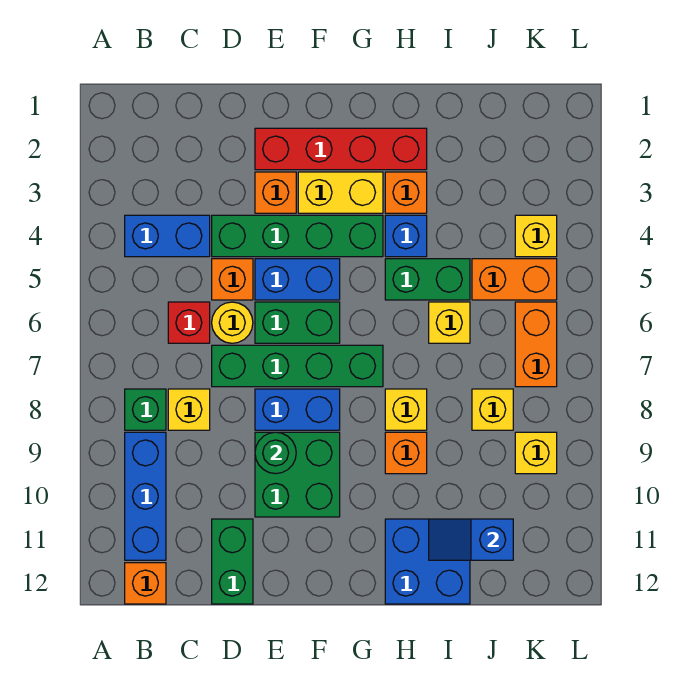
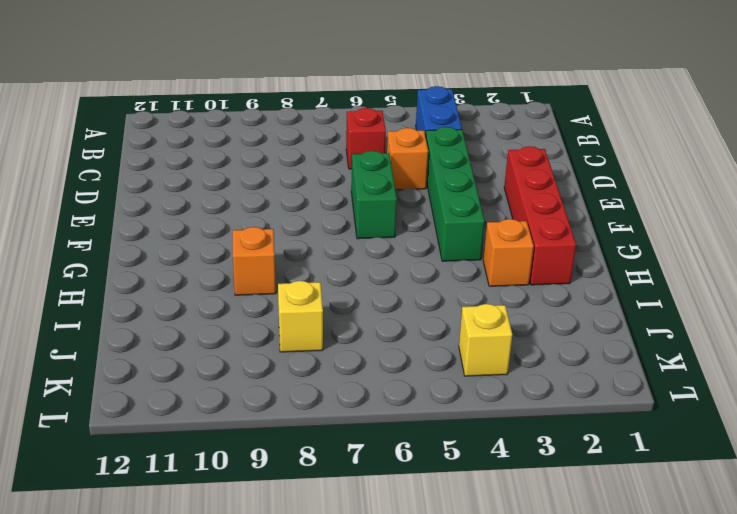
none -> green 1x1 brick [125,389,166,430]
none -> blue 1x3 brick [125,432,166,560]
none -> orange 1x1 brick [125,563,166,604]
none -> yellow 1x1 brick [168,389,210,430]

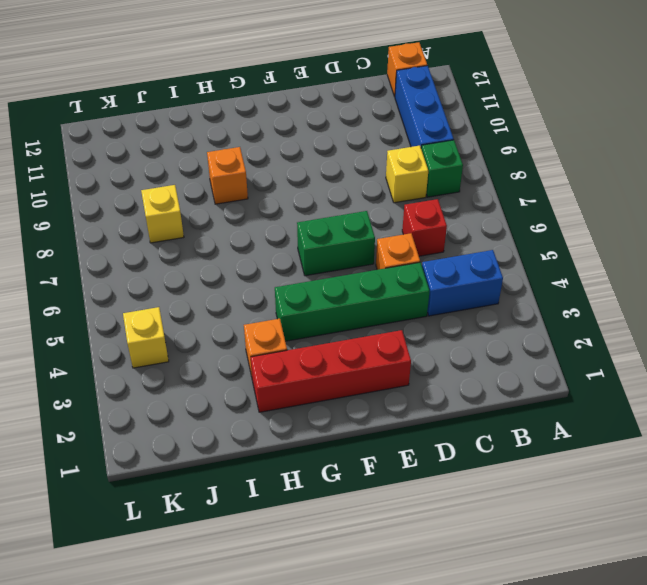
none -> yellow 1x1 round brick [212,302,253,343]
none -> green 1x4 brick [212,345,383,387]
none -> green 1x2 brick [212,519,253,604]
none -> orange 1x1 brick [255,172,296,213]

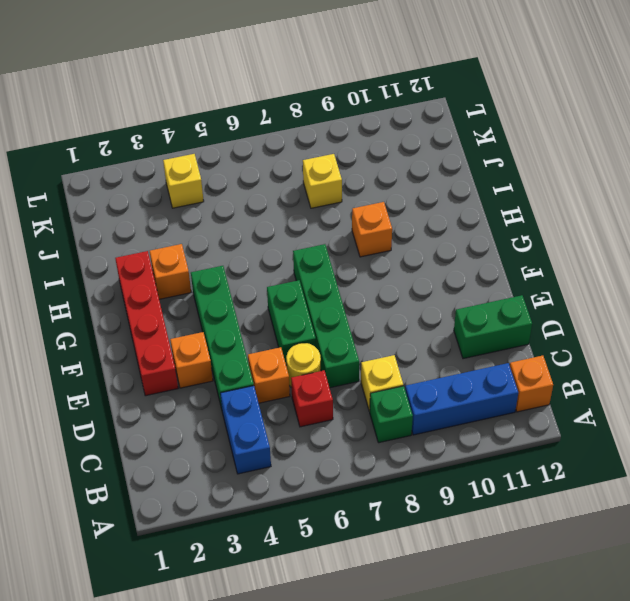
none -> blue 1x2 brick [255,259,340,300]
none -> blue 1x2 brick [255,389,340,430]
none -> green 2x2 brick [255,432,340,517]
none -> yellow 1x2 brick [298,172,383,213]

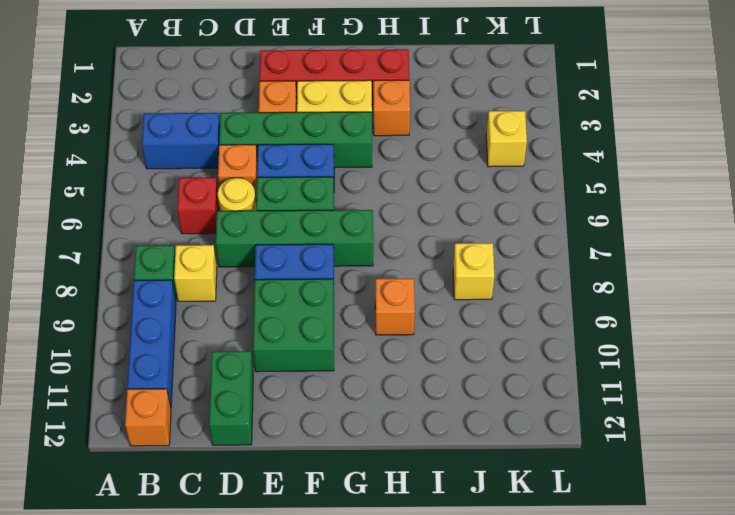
none -> blue 1x1 brick [385,215,427,257]
none -> green 1x2 brick [385,259,470,300]
none -> yellow 1x1 brick [385,389,427,430]
none -> blue 2x2 brick [385,519,470,604]

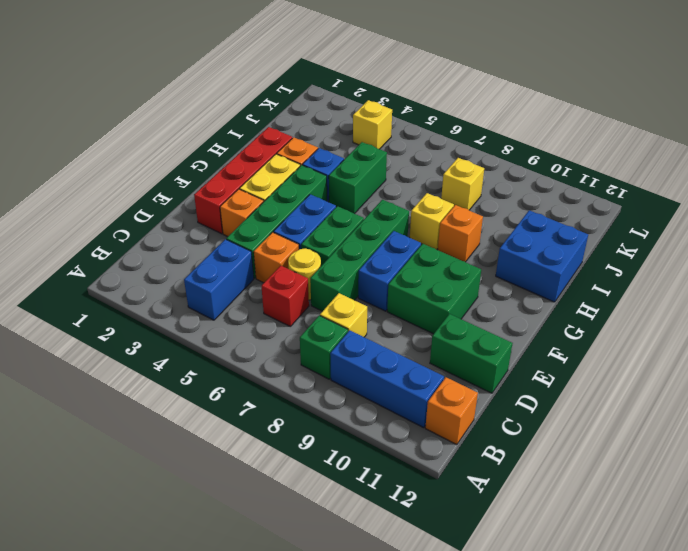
none -> yellow 1x1 brick [429,302,470,343]
none -> orange 1x2 brick [472,259,557,300]
none -> orange 1x2 brick [515,302,557,387]
none -> yellow 1x1 brick [515,432,557,474]

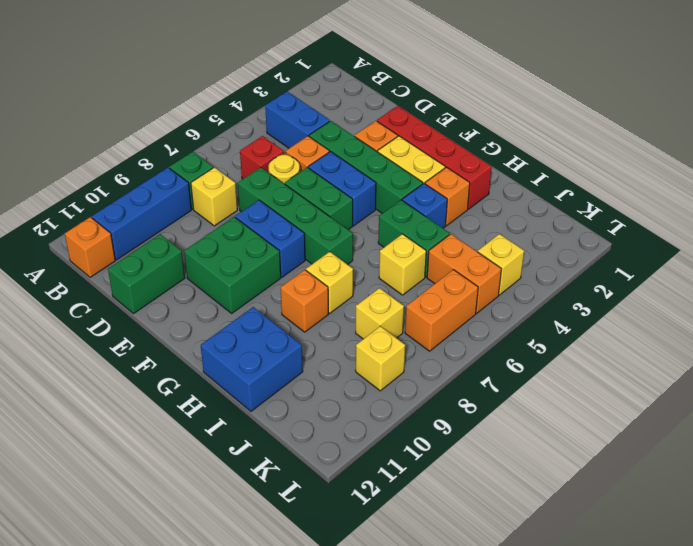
none -> green 1x1 round brick [255,432,296,474]
none -> blue 1x2 slope [429,519,513,560]

